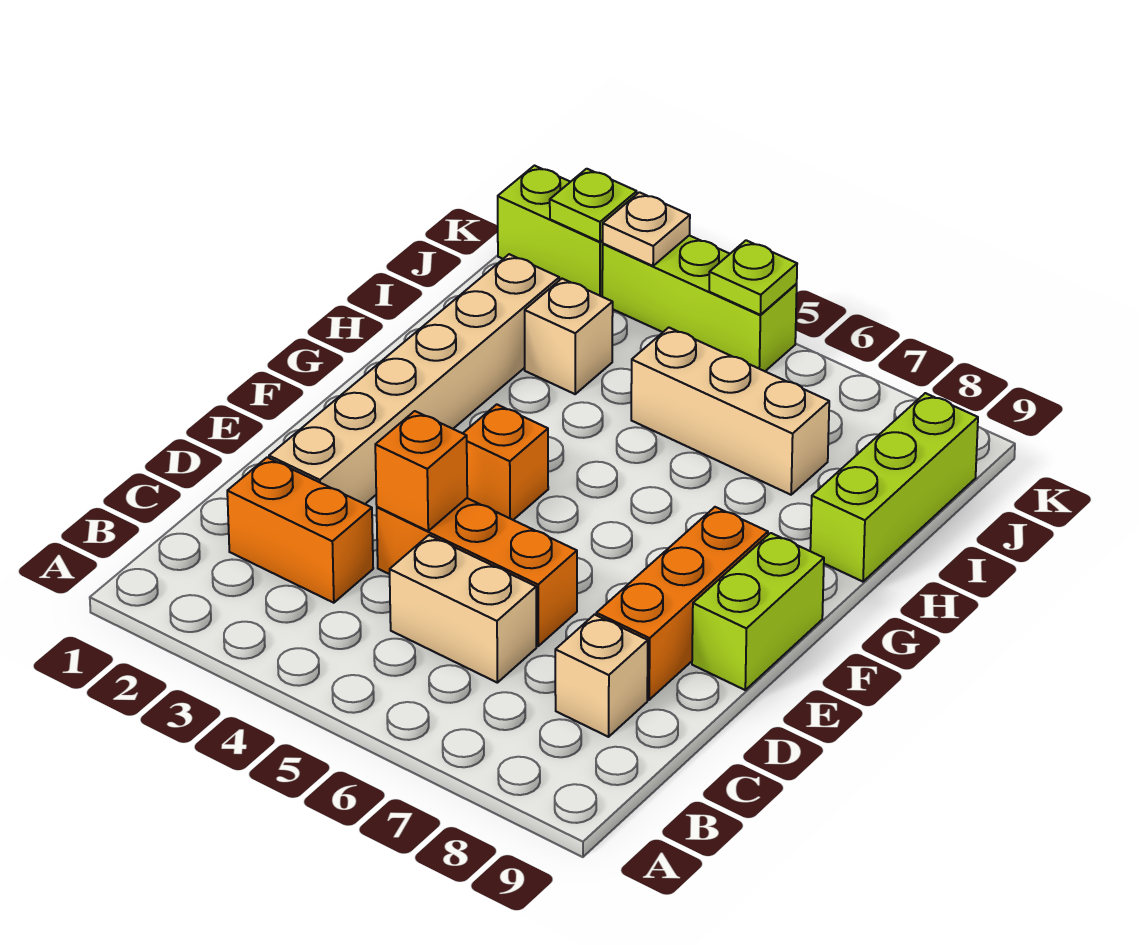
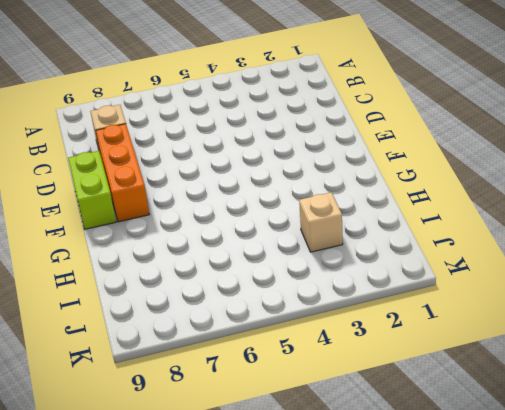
none -> orange 1x2 brick [227,457,373,603]
none -> tan 1x2 brick [390,535,536,683]
none -> tan 1x6 brick [269,254,559,504]

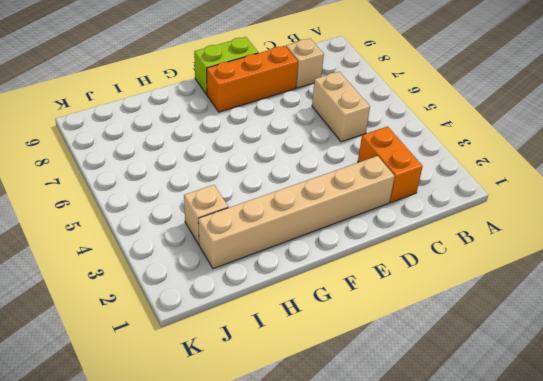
none -> orange 1x3 brick [377,498,577,646]
none -> orange 1x1 brick [463,404,548,520]
none -> lime 1x3 brick [810,393,978,582]

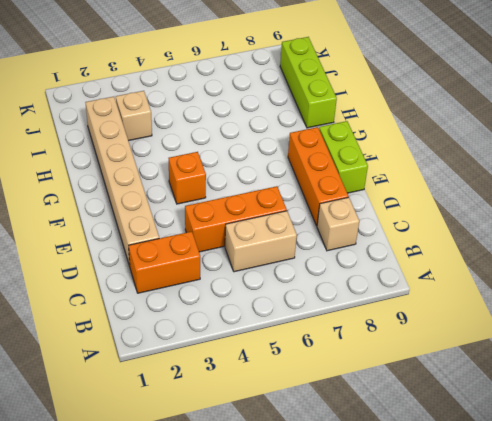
none -> tan 1x3 brick [631,328,829,495]
none -> lime 1x2 brick [498,166,603,296]
none -> lime 1x3 brick [602,235,797,371]

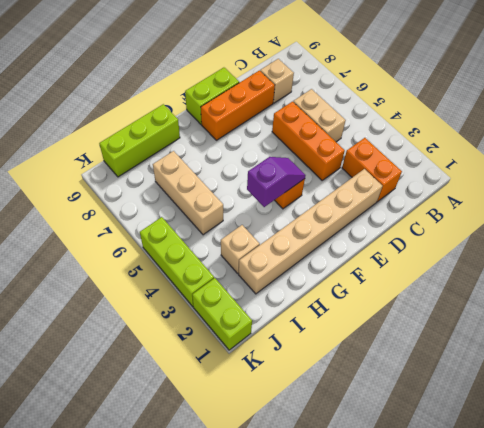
purple 1x2 slope [247,157,306,207] -> none
none -> orange 1x1 brick [375,411,467,531]
none -> lime 1x1 plate [550,169,637,242]
none -> tan 1x1 plate [603,192,690,266]

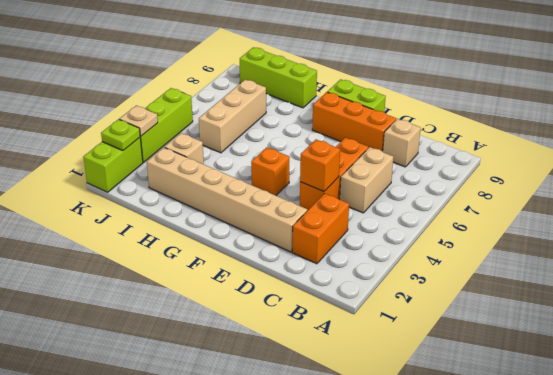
none -> lime 1x1 plate [709,240,797,315]

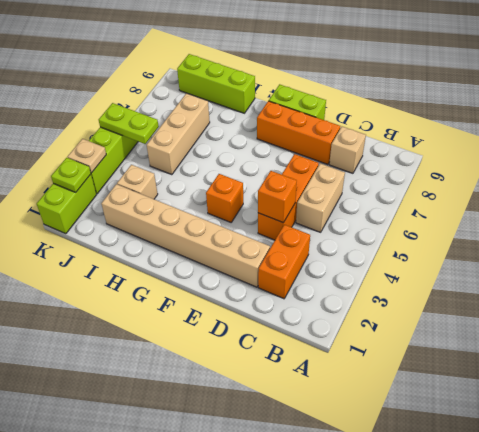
lime 1x2 plate [99,103,159,144] -> lime 1x1 plate [709,240,797,315]

